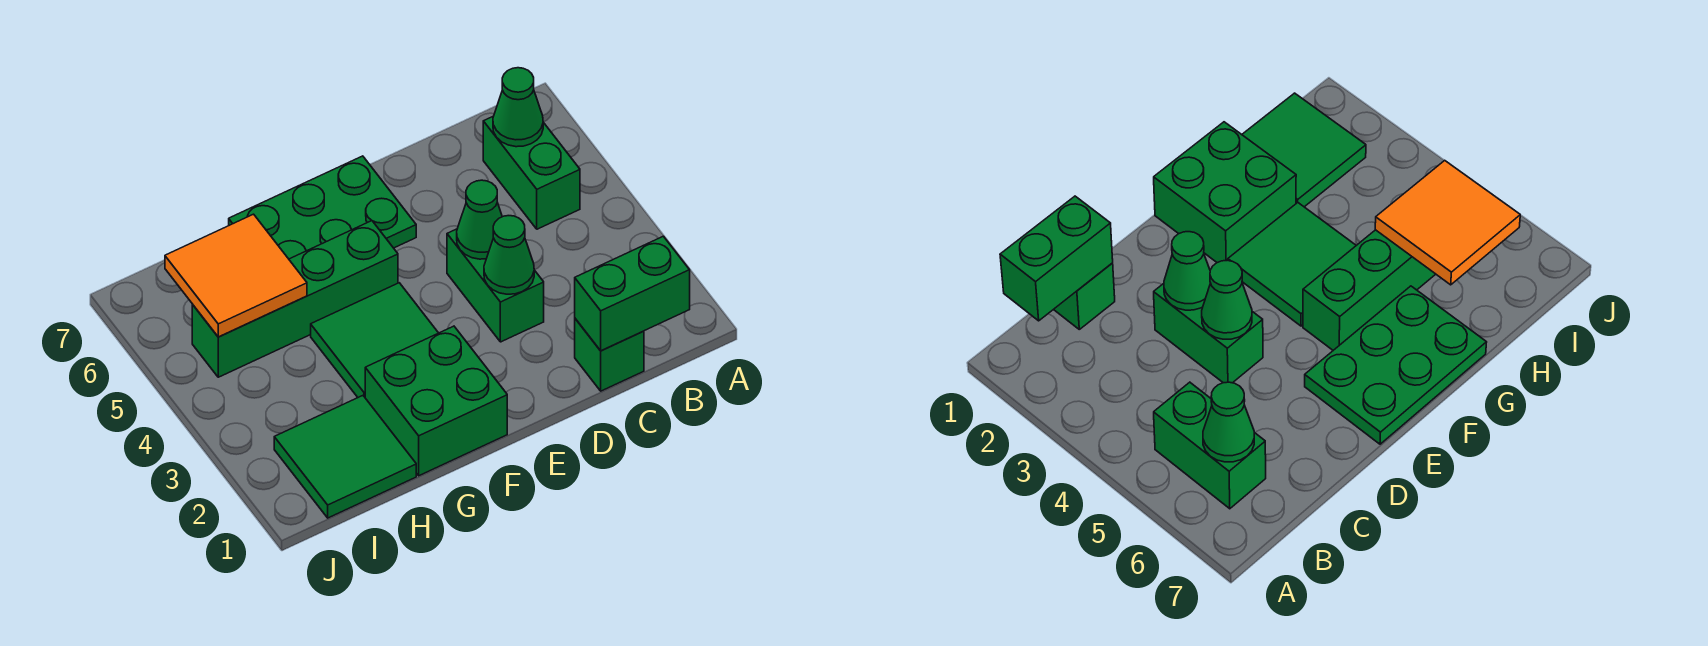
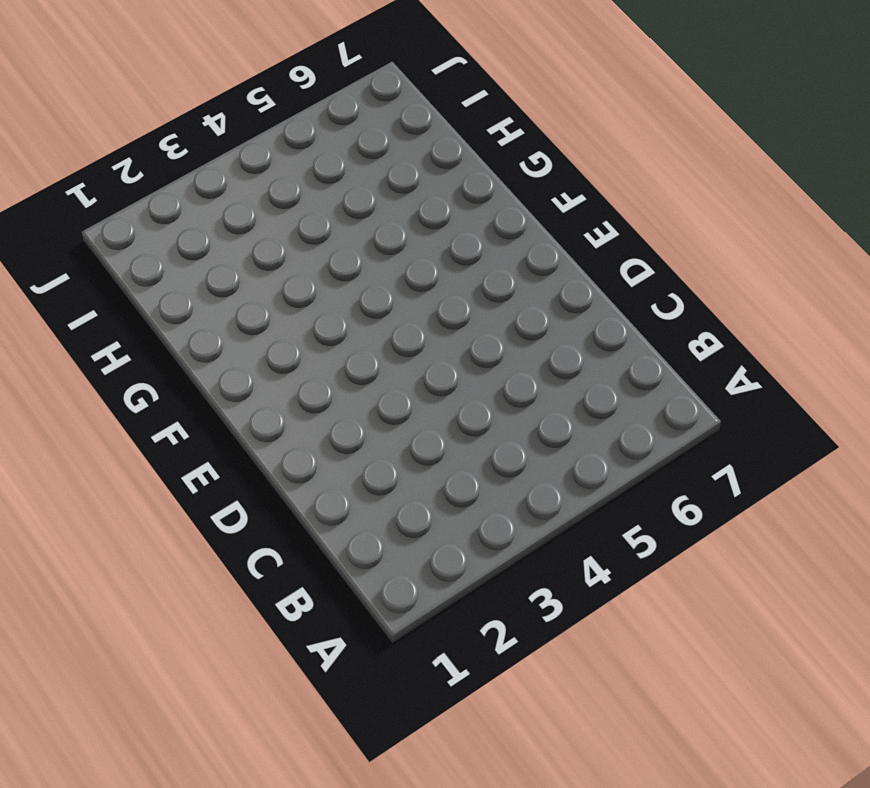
none -> green 1x2 brick [483,116,580,229]
none -> green 1x1 brick [575,319,644,391]
none -> green 1x2 brick [447,229,544,342]

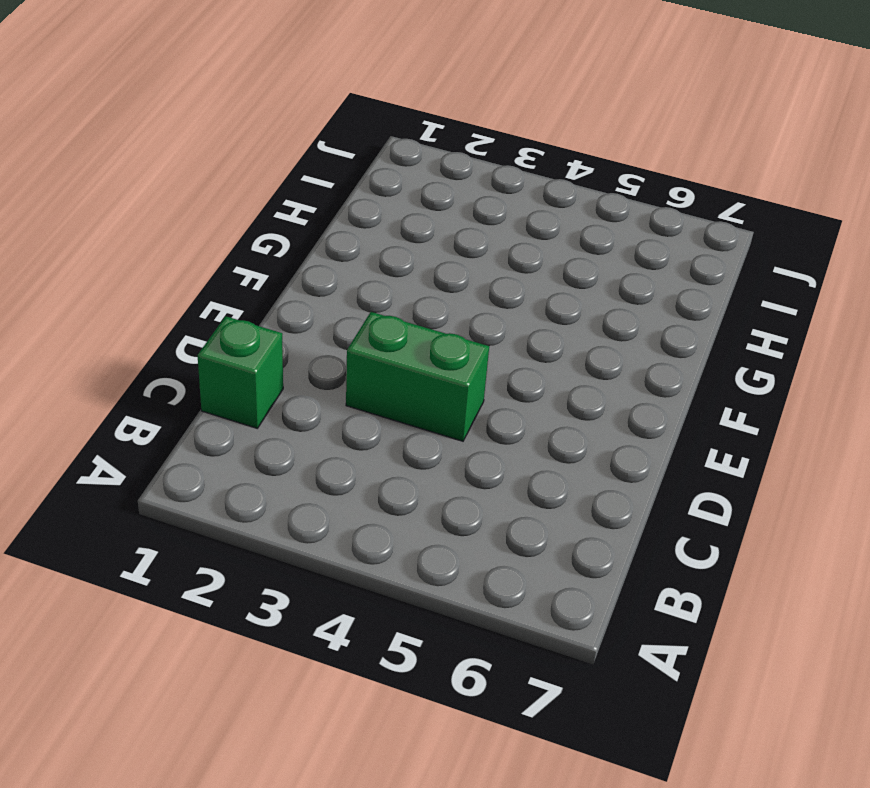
none -> green 1x2 brick [483,116,580,229]
none -> green 2x3 plate [229,156,416,259]
none -> green 2x2 brick [365,326,507,476]

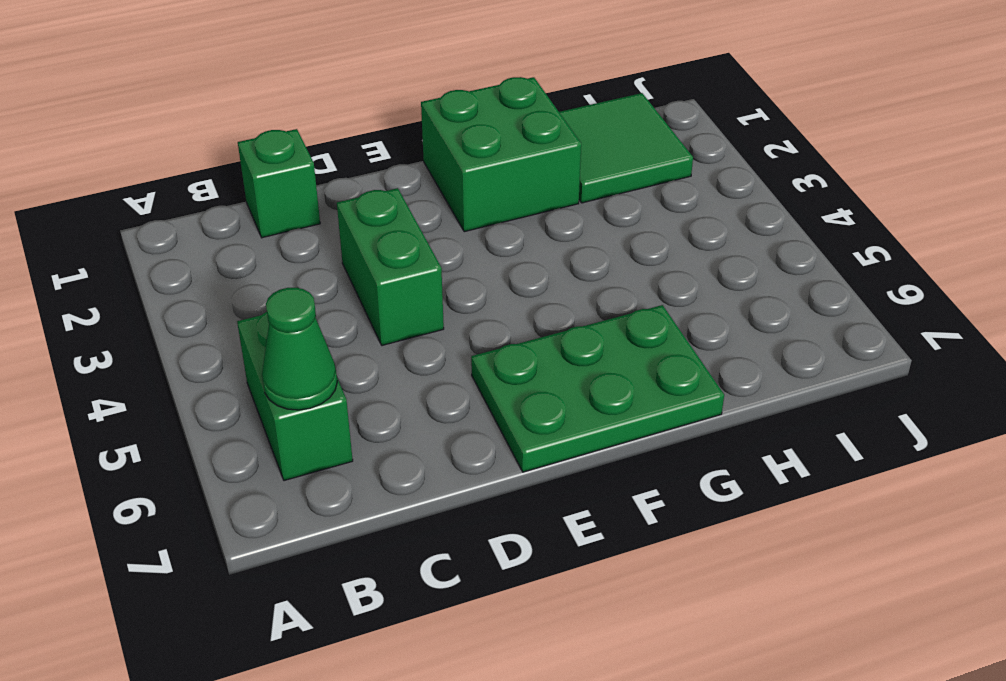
none -> green 2x2 tile [311,283,438,397]
none -> green 1x4 brick [192,221,398,377]
none -> green 1x2 brick [575,236,690,351]

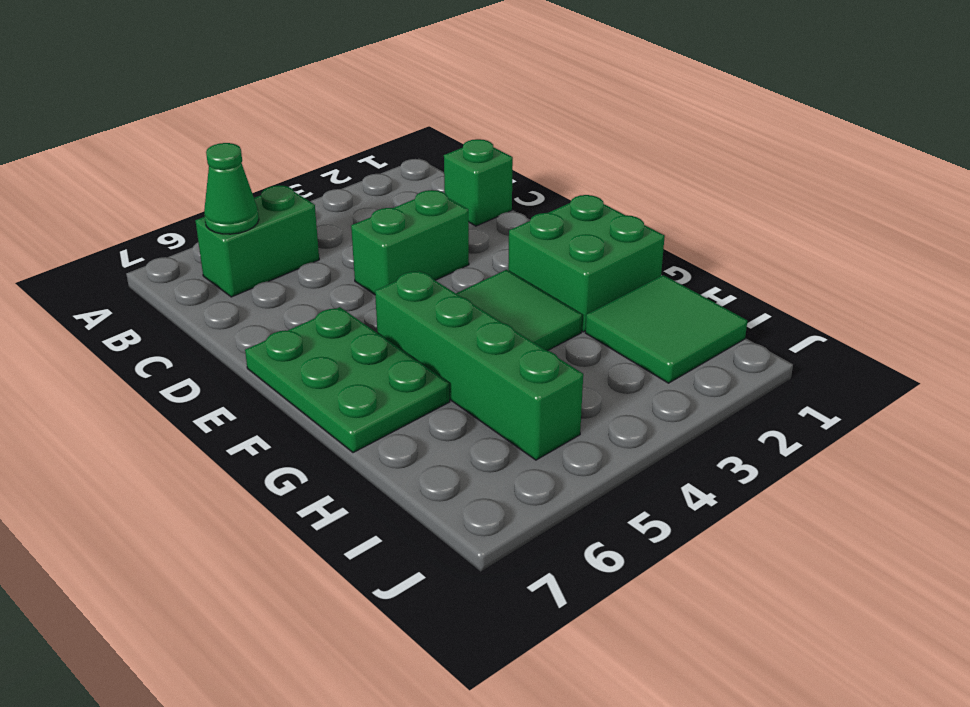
none -> green 1x2 brick [575,236,690,351]
none -> green 1x1 cone [484,216,534,294]
none -> green 1x1 cone [457,180,502,259]

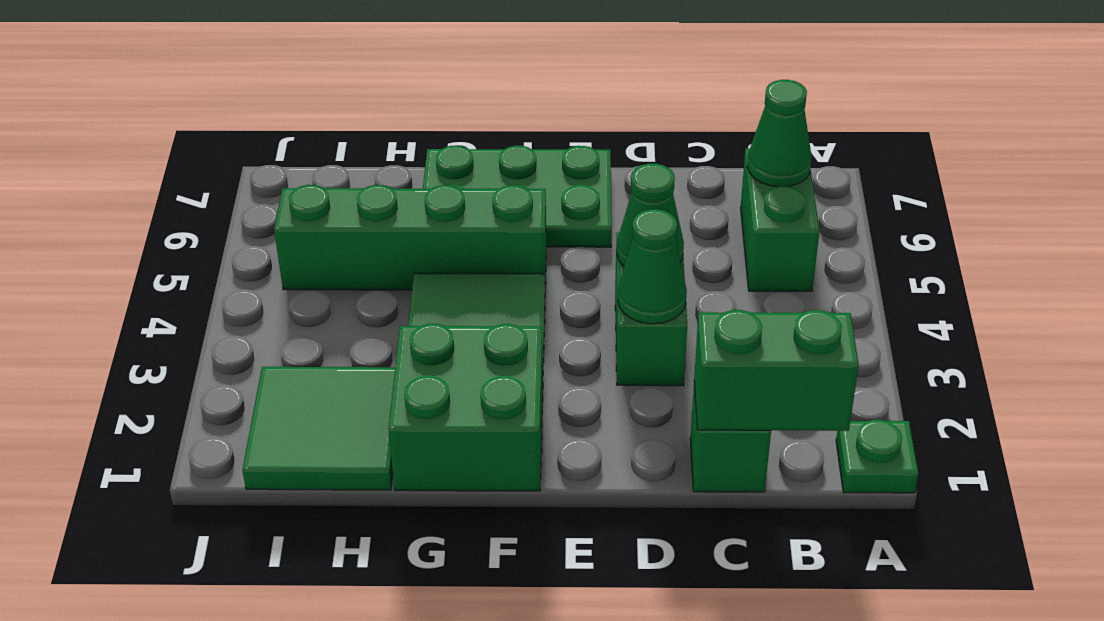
green 1x1 plate [836,420,918,493] -> none
none -> orange 2x2 tile [165,214,307,337]

